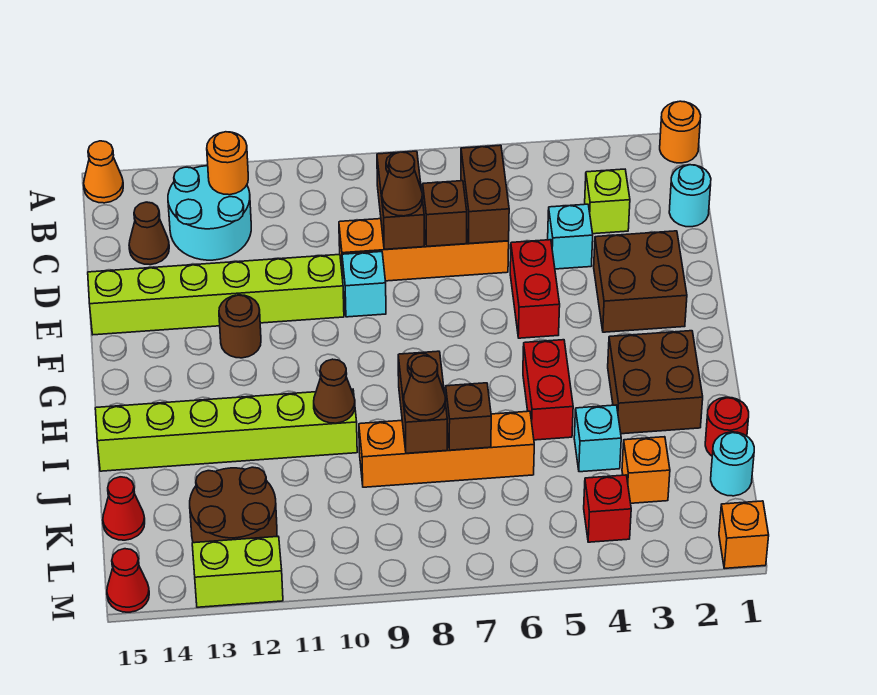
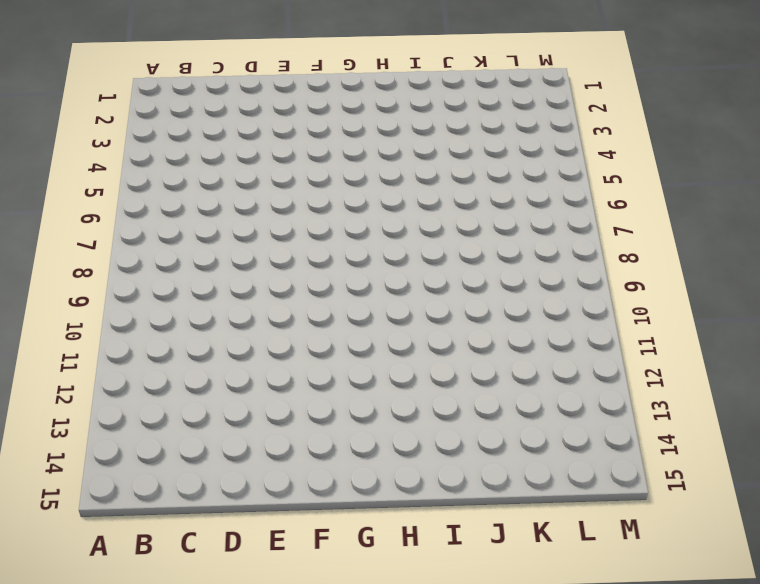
none -> orange 1x1 round brick [660,101,701,163]
none -> orange 1x1 cone [84,141,123,203]
none -> cyan 2x2 round brick [168,166,251,260]
none -> cyan 1x1 round brick [669,165,711,227]

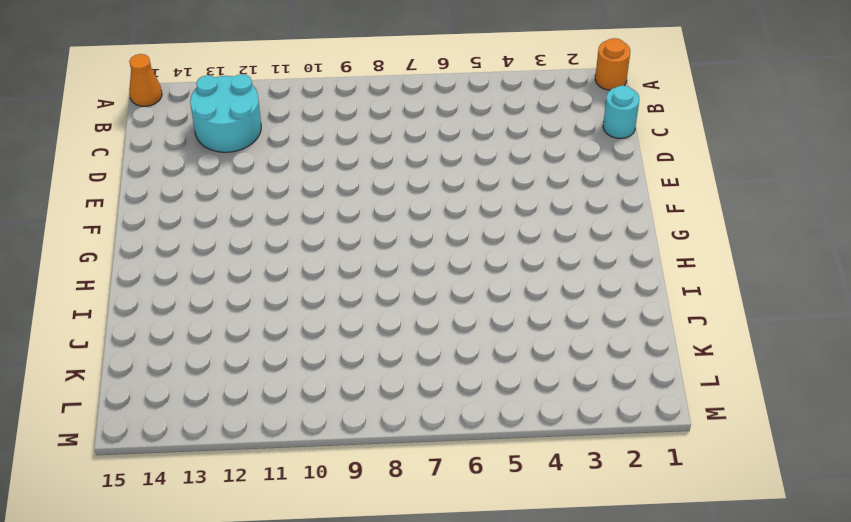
none -> lime 1x1 brick [585,169,630,234]
none -> brown 1x1 cone [129,202,169,265]
none -> cyan 1x1 brick [548,204,593,269]
none -> orange 1x4 brick [339,219,509,281]

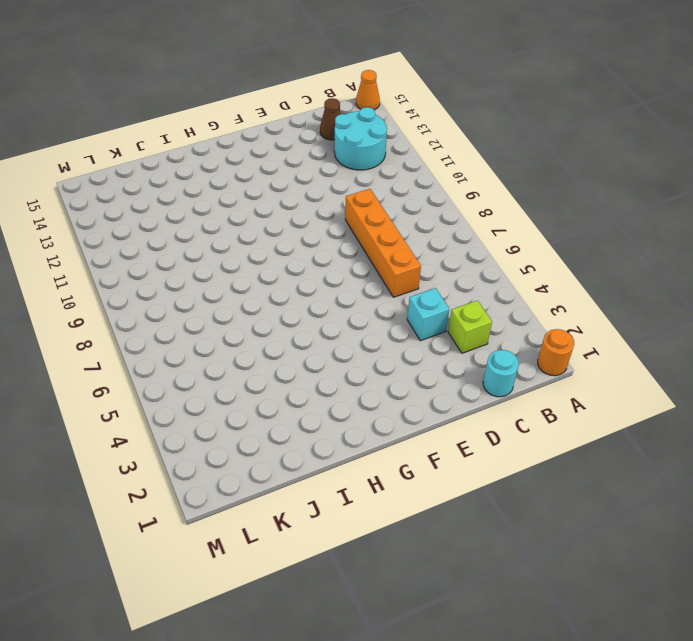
none -> brown 2x2 brick [594,231,687,332]
none -> red 1x2 brick [510,240,560,338]
none -> cyan 1x1 brick [342,252,386,317]
none -> lime 1x6 brick [88,254,344,335]

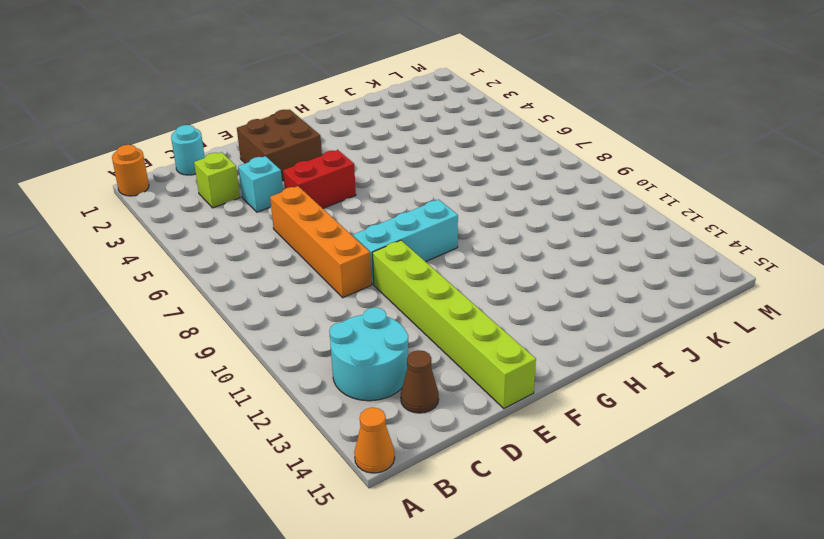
cyan 1x3 brick [353,199,458,284] -> cyan 1x1 brick [342,252,386,317]
none -> brown 1x1 round brick [219,295,261,358]
none -> brown 2x2 brick [608,331,703,434]
none -> red 1x2 brick [523,340,573,440]
none -> lime 1x6 brick [95,389,357,471]

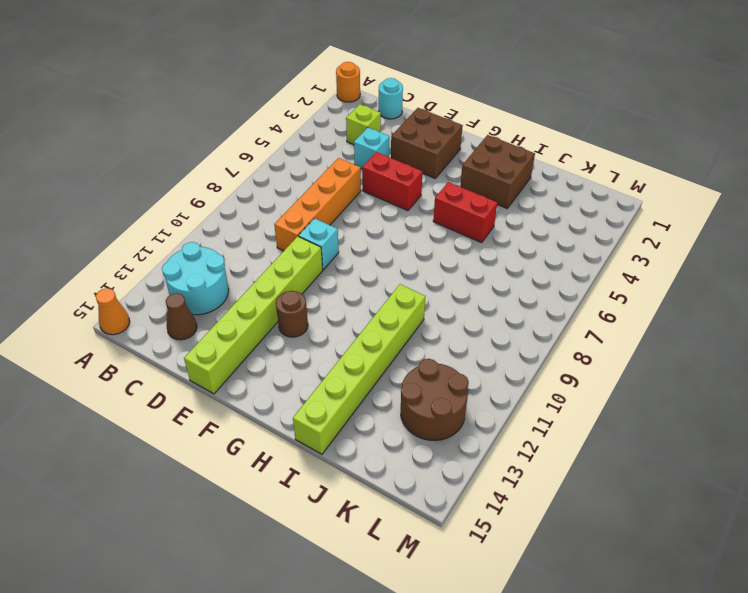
none -> red 1x1 round brick [705,397,749,456]
none -> cyan 1x1 brick [574,405,621,472]
none -> orange 1x4 brick [359,411,534,487]
none -> cyan 1x1 round brick [711,432,754,496]

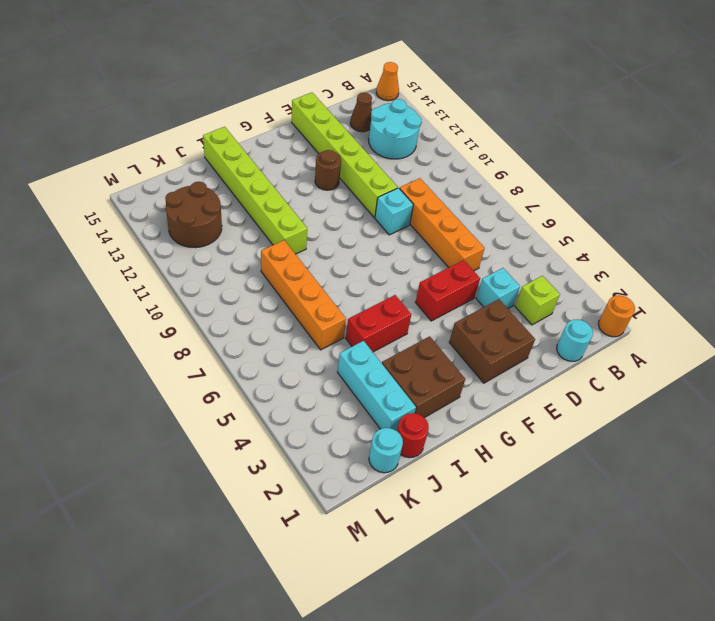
cyan 1x3 brick [338,341,416,431] -> cyan 1x1 brick [574,405,621,472]
none -> orange 1x1 brick [622,437,670,503]
none -> red 1x1 cone [103,477,145,540]
none -> red 1x1 brick [584,475,631,542]
none -> orange 1x1 brick [719,501,769,568]

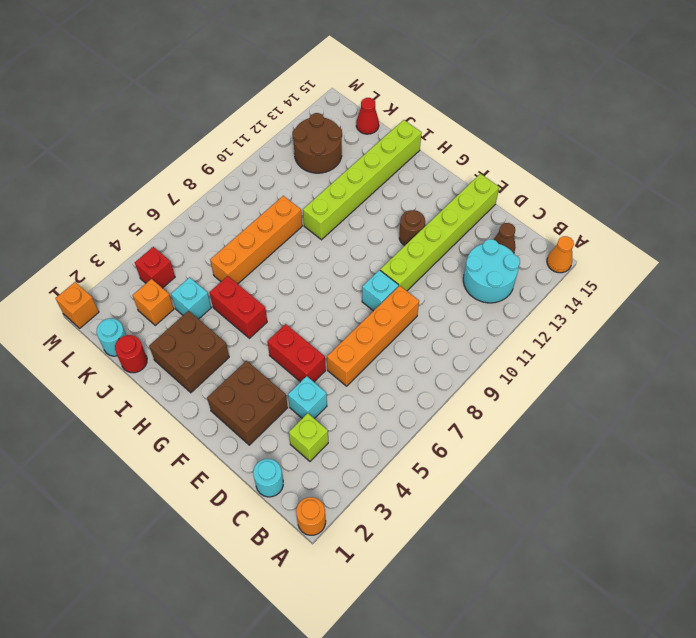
none -> lime 1x2 brick [192,537,283,607]
none -> red 1x1 cone [107,549,149,612]
none -> orange 1x1 round brick [207,132,248,195]
none -> brown 1x2 brick [461,145,509,244]

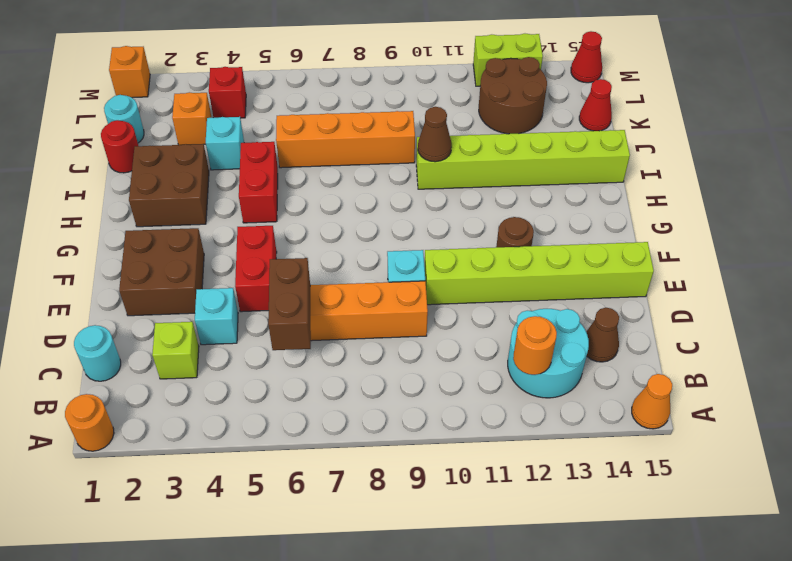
none -> brown 1x2 brick [377,151,424,249]
none -> brown 1x1 brick [422,181,467,246]
none -> brown 1x2 brick [398,351,447,453]
none -> brown 1x1 brick [446,383,491,450]

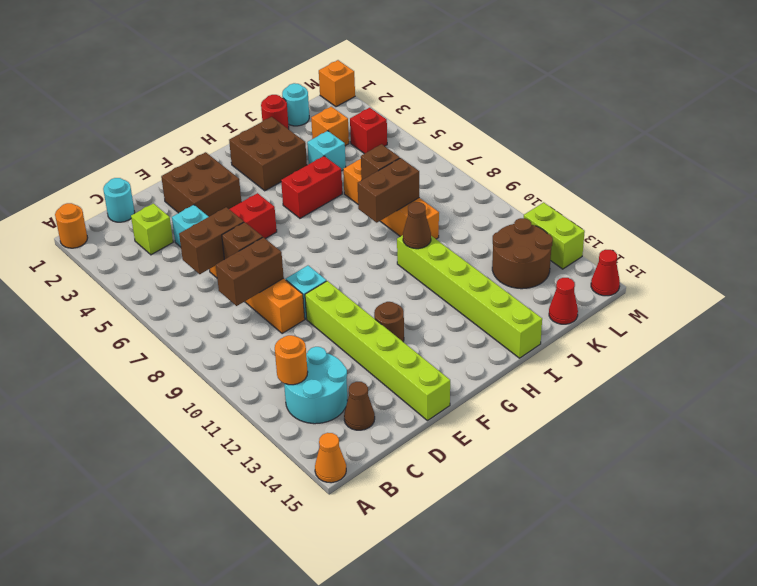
none -> brown 1x1 cone [382,152,422,216]
none -> brown 1x1 cone [404,356,446,421]

